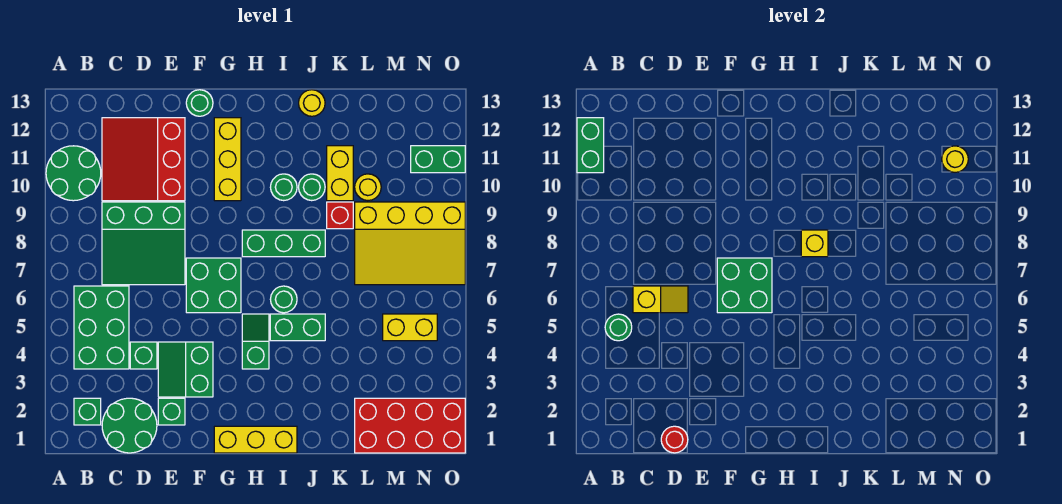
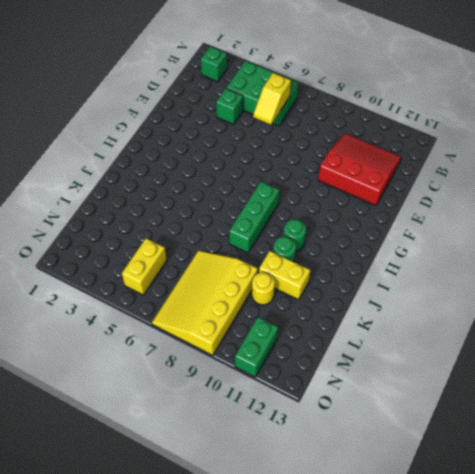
none -> green 2x2 round brick [46,146,101,201]
none -> green 2x2 round brick [102,398,157,453]
none -> green 3x3 slope [102,202,185,285]
none -> green 1x1 brick [158,398,185,425]

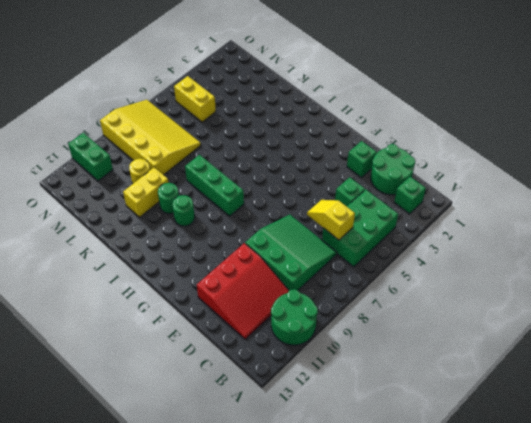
none -> green 2x2 slope [158,342,213,397]
none -> green 2x2 brick [186,258,241,313]
none -> green 1x1 round brick [186,90,213,116]
none -> yellow 1x3 brick [214,426,297,453]

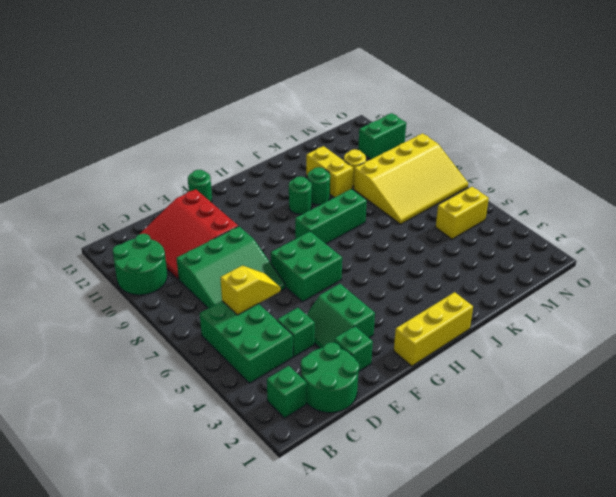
none -> yellow 1x3 brick [214,118,241,201]
none -> green 1x2 slope [242,314,269,369]
none -> green 1x2 brick [270,314,325,341]
none -> green 1x1 round brick [270,286,297,313]

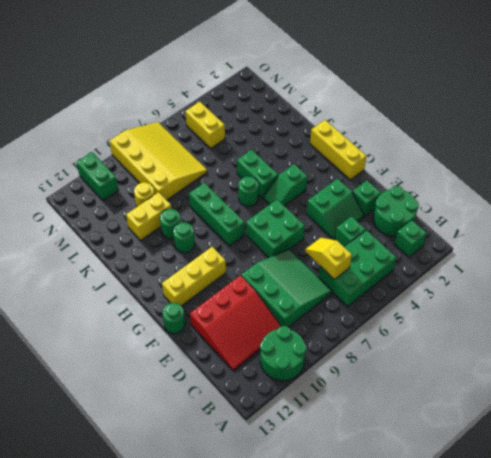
none -> yellow 1x1 round brick [299,90,325,116]
none -> red 1x1 brick [327,202,353,229]
none -> red 2x4 brick [355,398,465,453]
none -> green 1x2 brick [577,118,604,173]

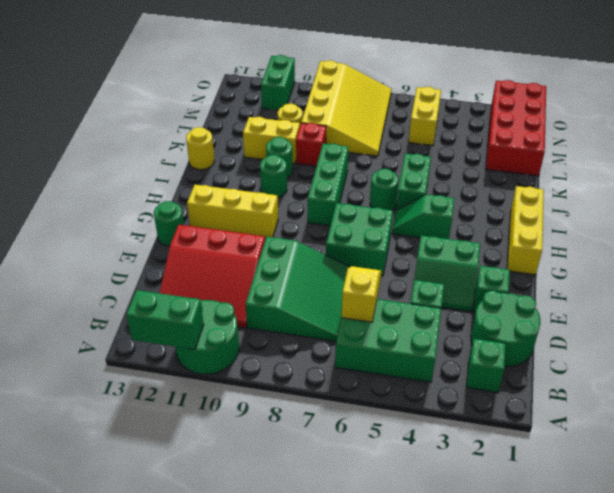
none -> green 1x1 round brick [605,314,632,341]
none -> red 1x1 round brick [661,426,688,453]
none -> green 2x2 brick [717,258,772,313]
none -> yellow 1x1 brick [801,230,828,257]

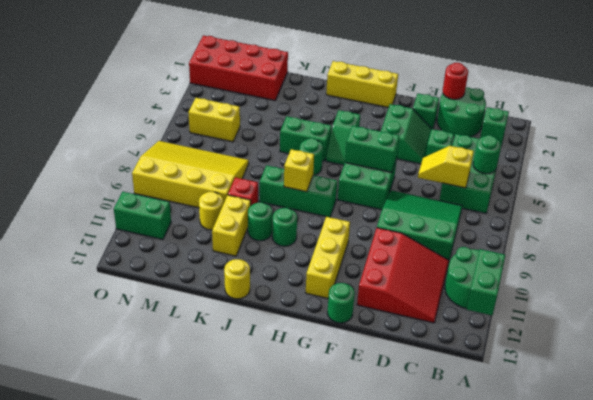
green 1x2 brick [345,126,399,172] -> green 2x2 brick [717,258,772,313]
none -> yellow 1x1 round brick [942,146,968,172]

